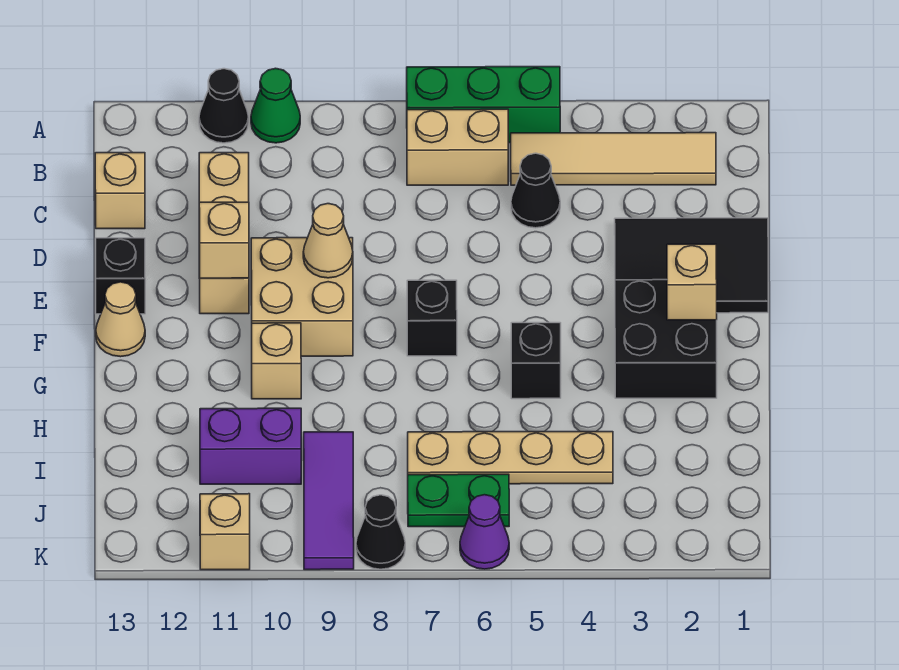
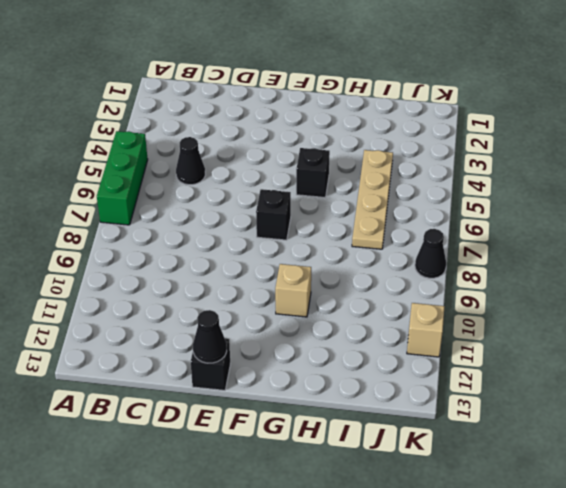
black 1x1 cone [193,310,227,363] -> black 1x1 cone moved to [199,69,249,143]
none -> green 1x1 cone [251,68,300,143]
none -> tan 1x4 tile [511,133,716,185]
none -> tan 1x2 brick [407,109,508,185]

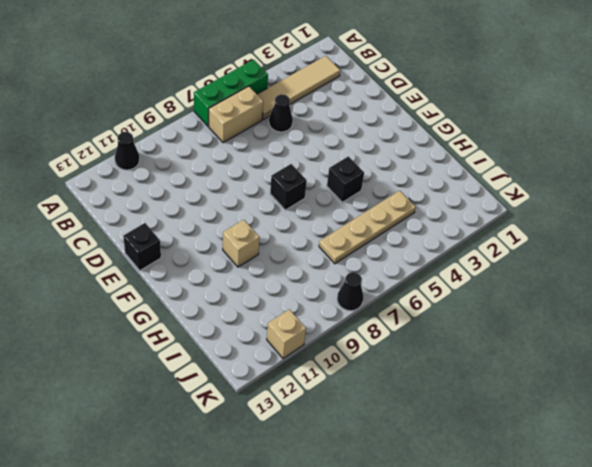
none -> green 1x1 cone [251,68,300,143]
none -> tan 1x3 brick [199,153,249,314]
none -> tan 1x1 brick [95,153,145,229]

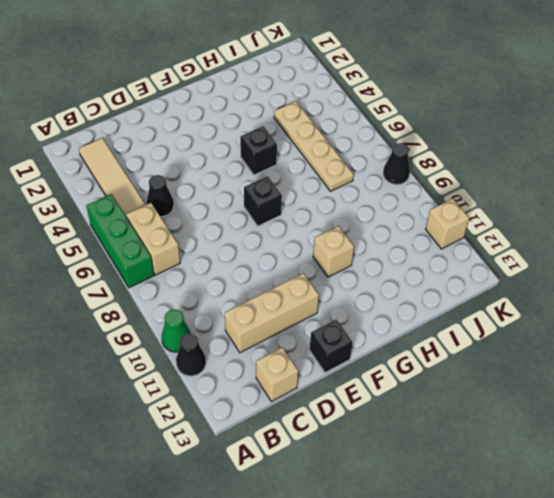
none -> black 2x3 tile [615,218,768,313]
none -> tan 2x2 brick [251,238,353,356]
none -> black 2x2 brick [615,280,717,398]

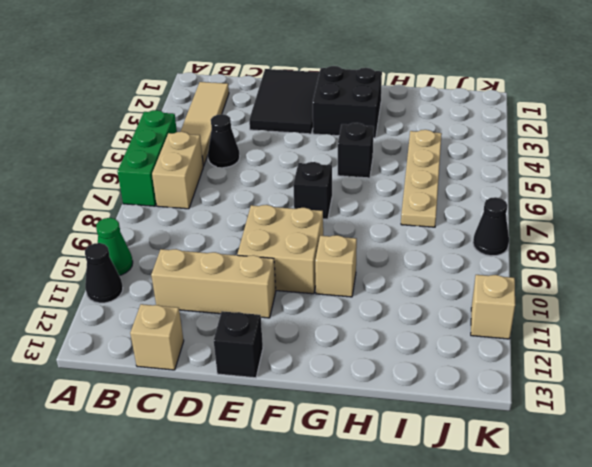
none -> tan 1x1 cone [96,282,145,357]
none -> purple 1x3 tile [304,432,354,570]
none -> purple 1x2 brick [200,408,301,484]

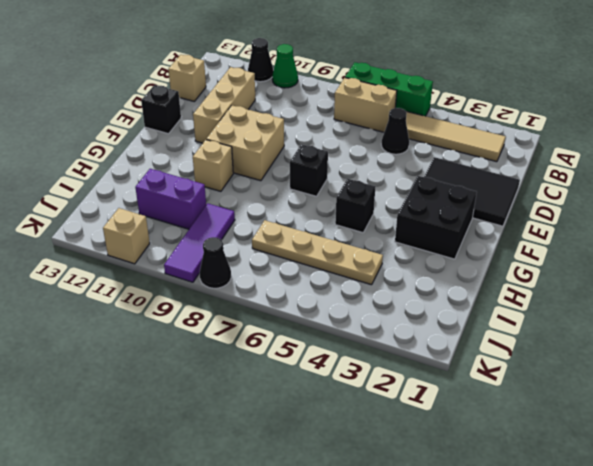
none -> tan 1x1 cone [96,282,145,357]
none -> green 1x2 plate [408,474,509,527]
none -> purple 1x1 cone [460,495,509,569]

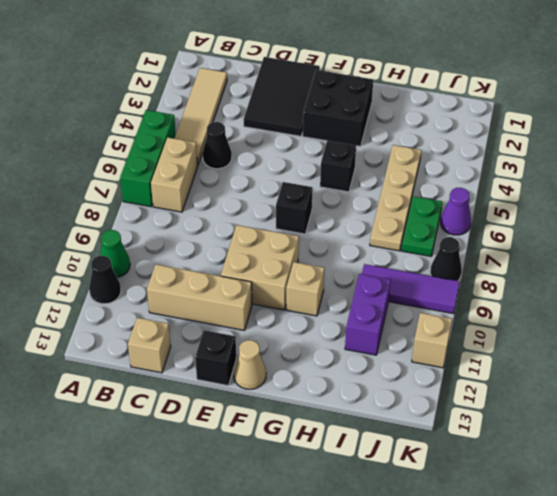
none -> tan 1x1 cone [303,204,353,278]
none -> tan 1x1 brick [199,202,249,278]
none -> tan 1x1 brick [667,244,717,320]

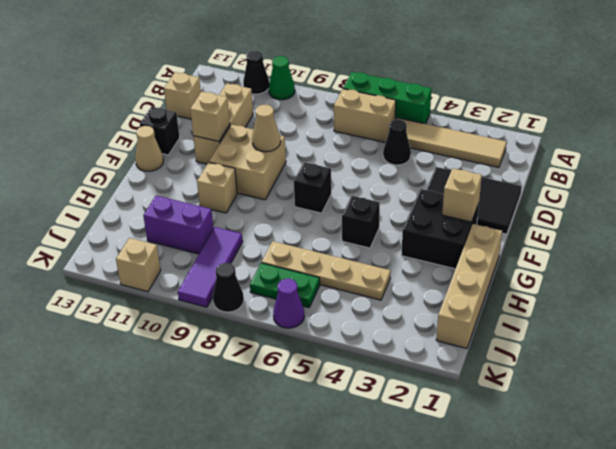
tan 1x4 brick [436,224,502,348] -> none

